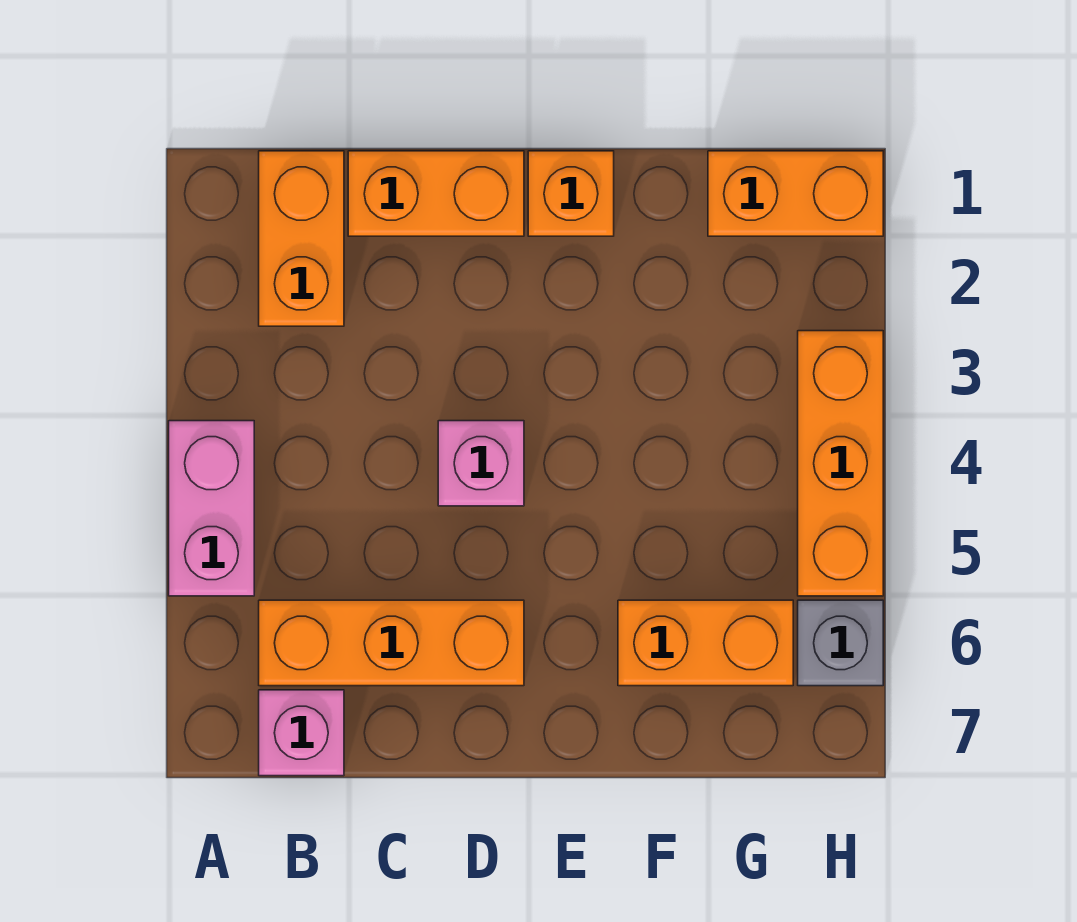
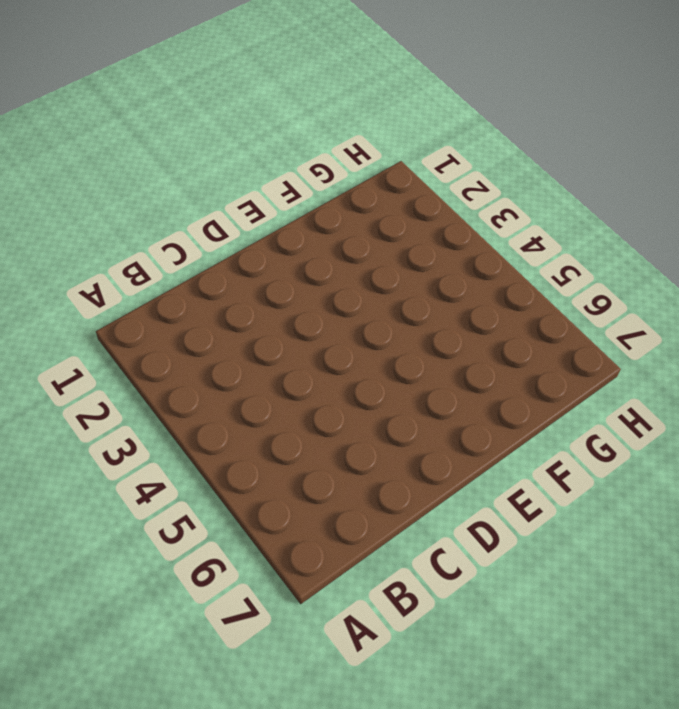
none -> pink 1x2 brick [169,421,254,596]
none -> orange 1x2 brick [259,151,344,326]

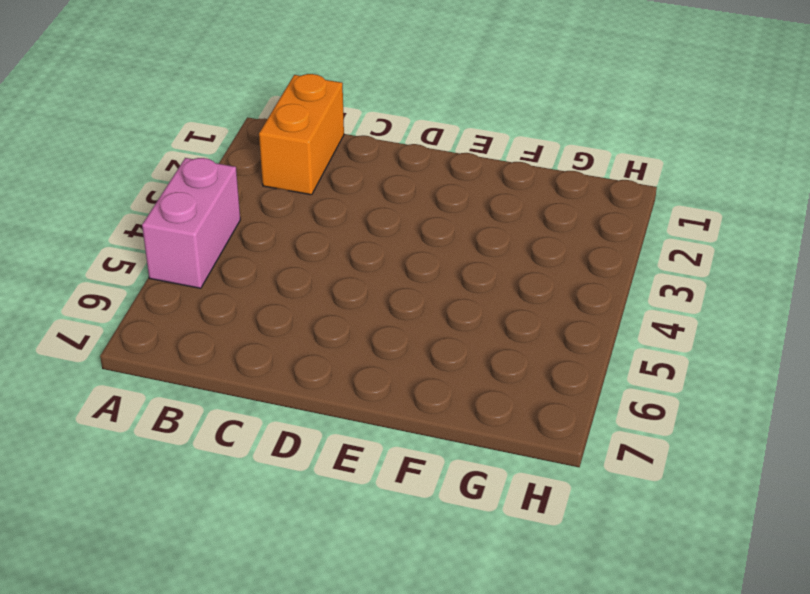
none -> orange 1x3 brick [259,600,524,686]
none -> pink 1x1 brick [259,690,344,776]

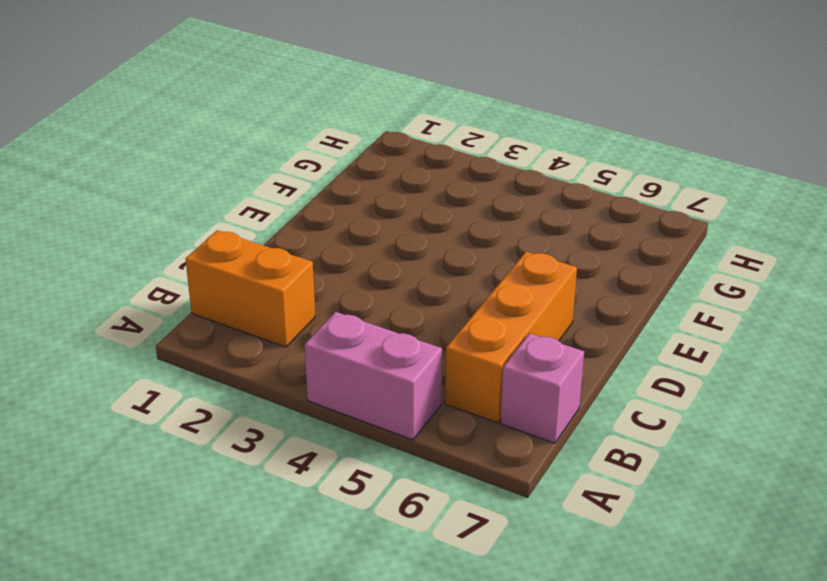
none -> orange 1x2 brick [348,151,524,236]
none -> pink 1x1 brick [438,421,524,506]

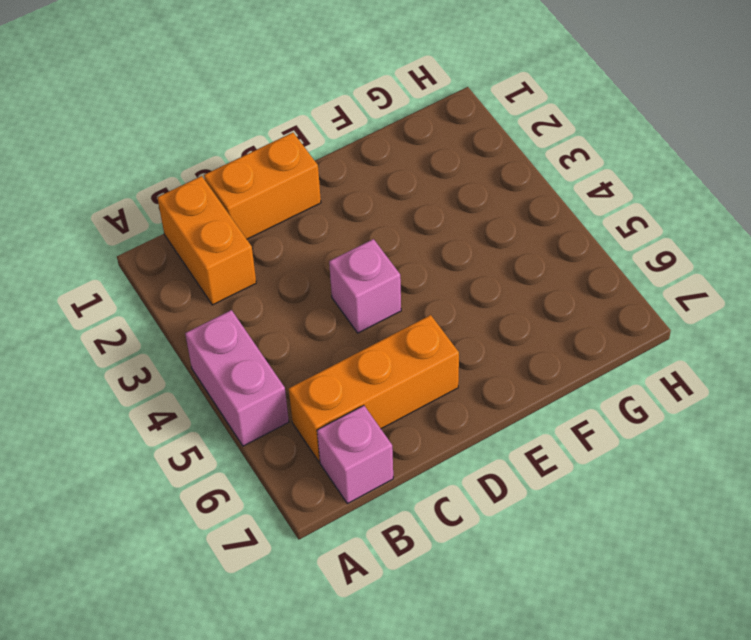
none -> orange 1x1 brick [528,151,614,236]
none -> orange 1x2 brick [618,600,793,686]

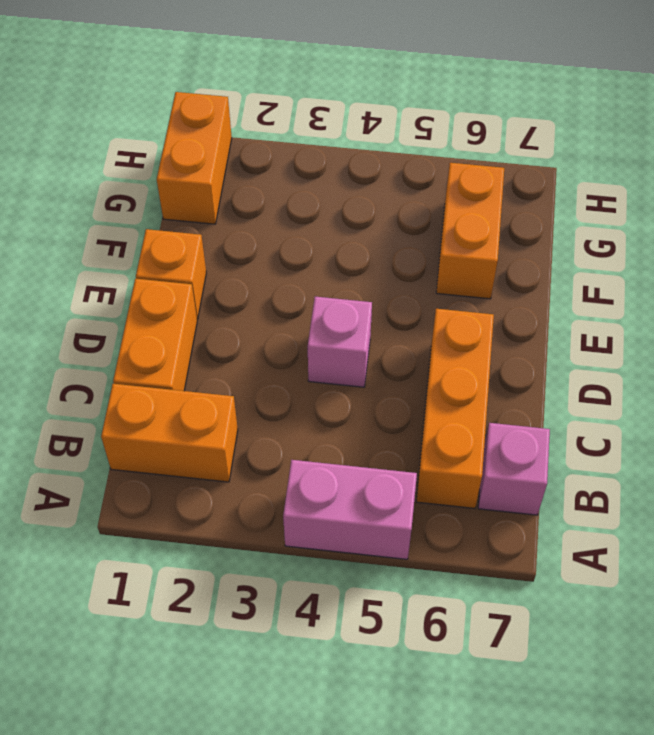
none -> orange 1x3 brick [798,331,883,596]
none -> grey 1x1 brick [798,600,883,686]

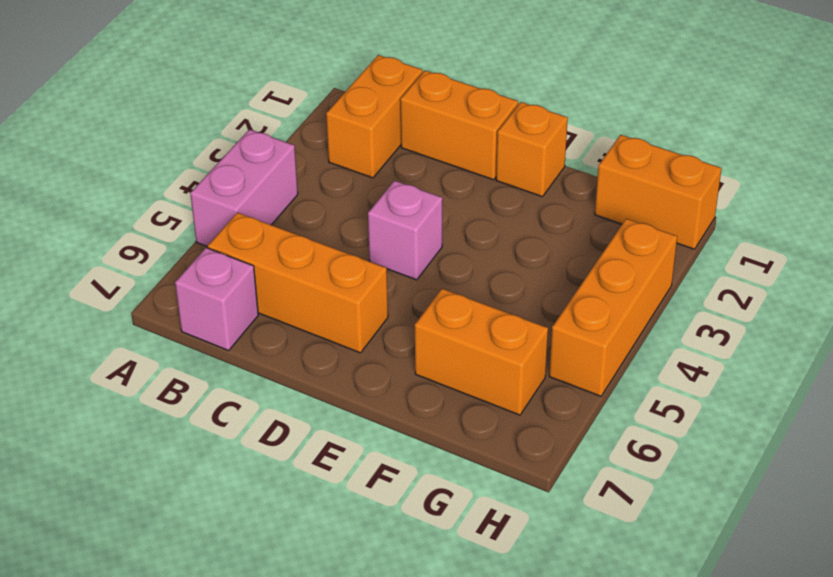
none -> grey 1x1 brick [798,600,883,686]

